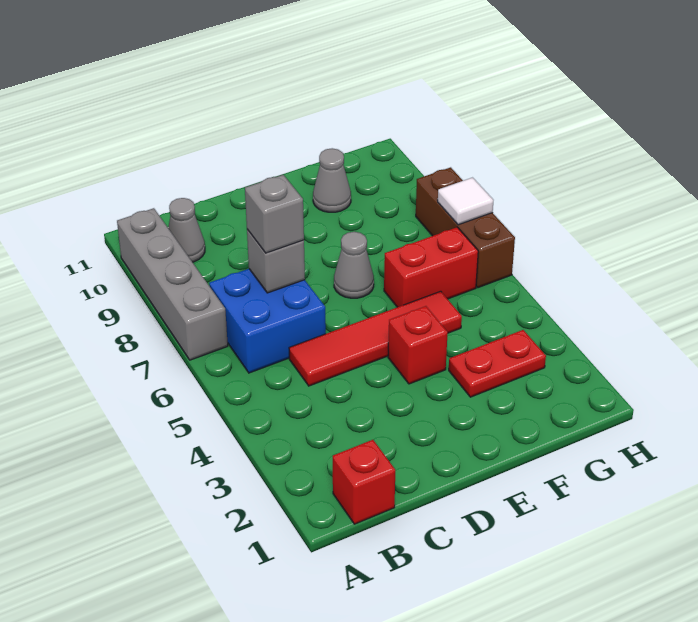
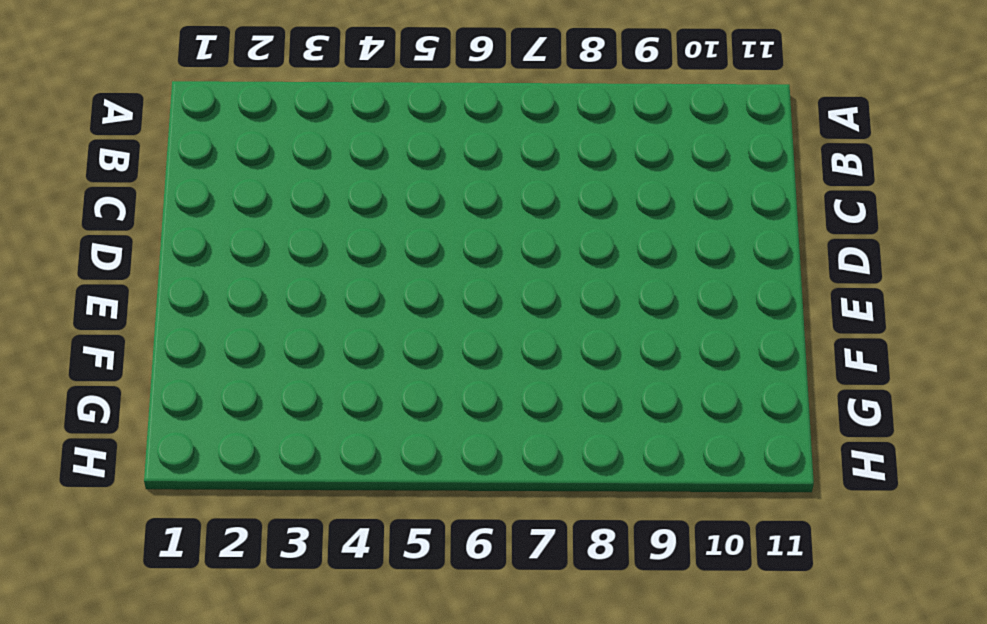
none -> grey 1x4 brick [117,208,228,360]
none -> red 1x1 brick [333,440,395,524]
none -> blue 2x2 brick [209,269,326,373]

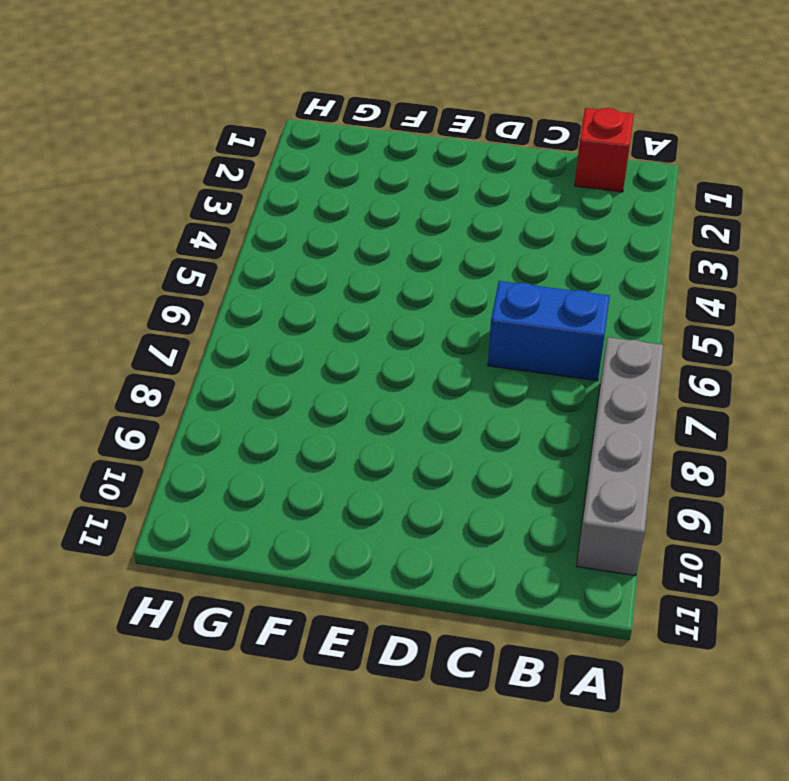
blue 1x2 brick [488,281,610,381] -> blue 2x2 brick [209,269,326,373]
none -> grey 1x1 cone [168,198,205,262]
none -> red 1x4 tile [289,291,462,386]
none -> red 1x1 brick [388,306,448,384]

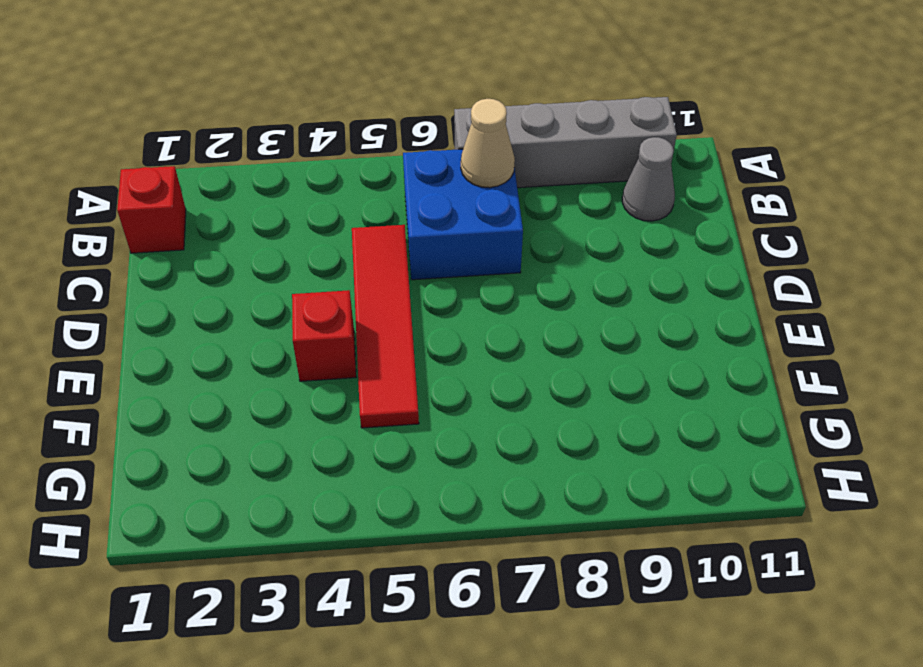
tan 1x1 cone [461,99,515,188] -> none
none -> grey 1x1 cone [334,232,374,298]
none -> red 1x2 plate [449,330,546,397]
none -> red 1x2 brick [384,227,478,307]

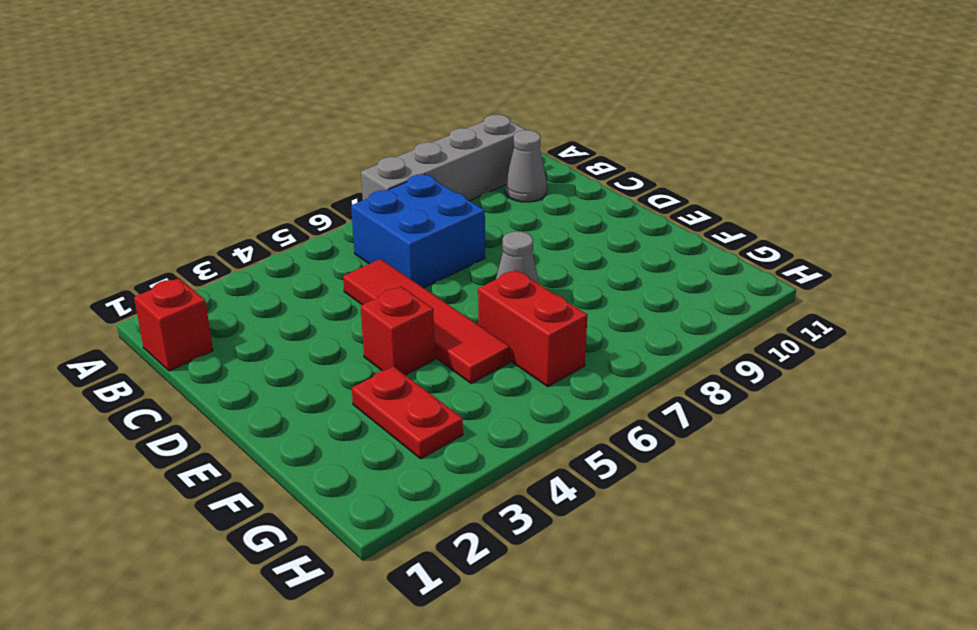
none -> grey 1x1 cone [313,148,351,212]
none -> brown 1x3 brick [416,167,515,288]
none -> grey 1x1 brick [247,229,305,293]

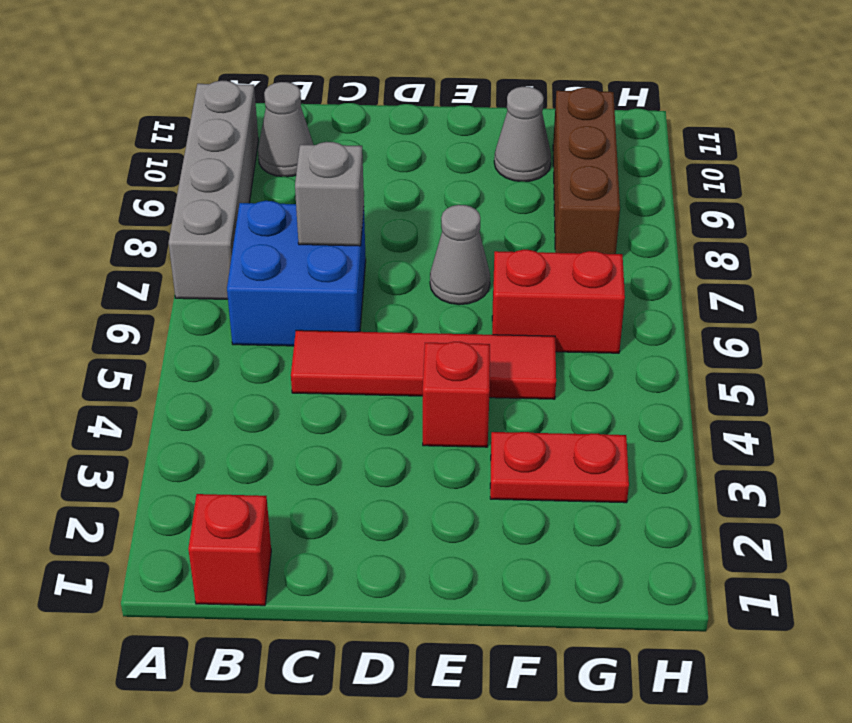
brown 1x3 brick [553,88,620,254] -> brown 1x3 brick moved to [416,167,515,288]
none -> white 1x1 tile [438,178,493,225]
none -> grey 1x1 brick [245,175,304,253]

